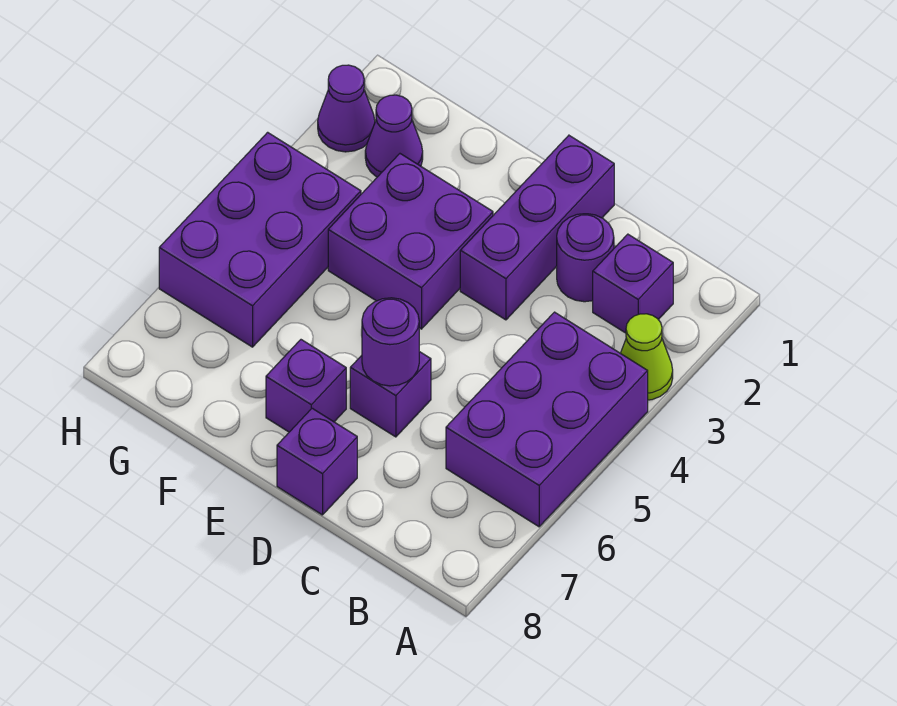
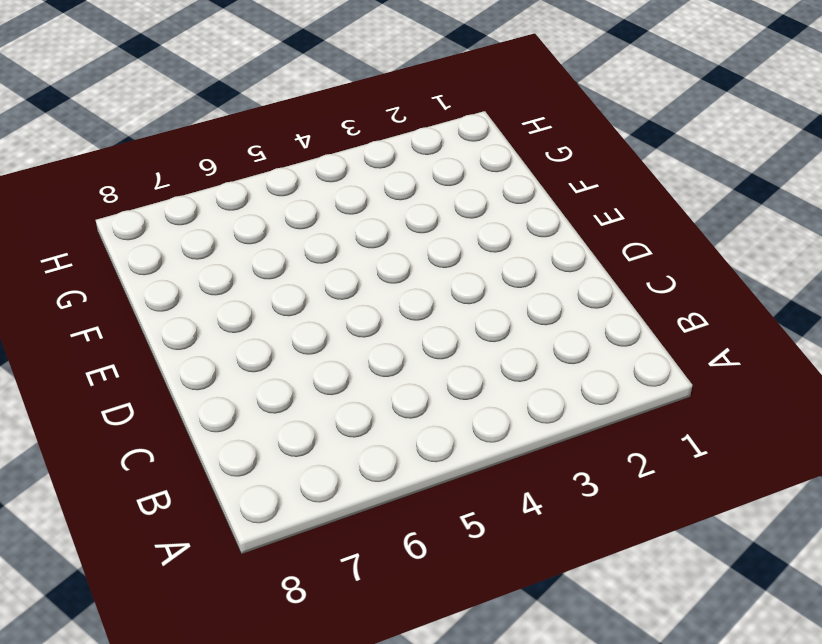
none -> lime 1x1 cone [621,314,673,400]
none -> purple 2x3 brick [446,312,648,527]
none -> purple 1x1 brick [593,234,673,333]

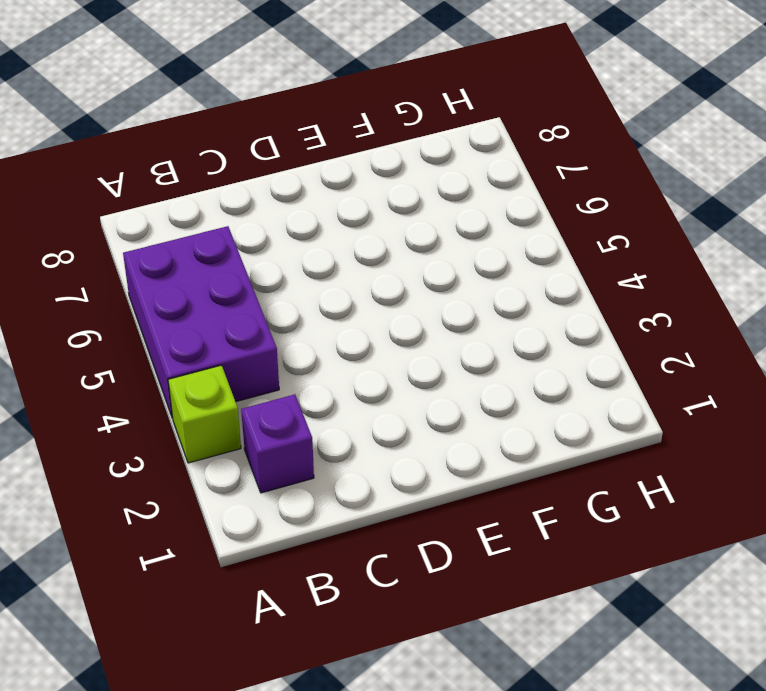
lime 1x1 brick [168,365,241,463] -> lime 1x1 cone [621,314,673,400]
none -> purple 1x1 round brick [557,214,614,302]
none -> purple 1x3 brick [460,135,614,320]
none -> purple 1x1 brick [350,352,431,437]

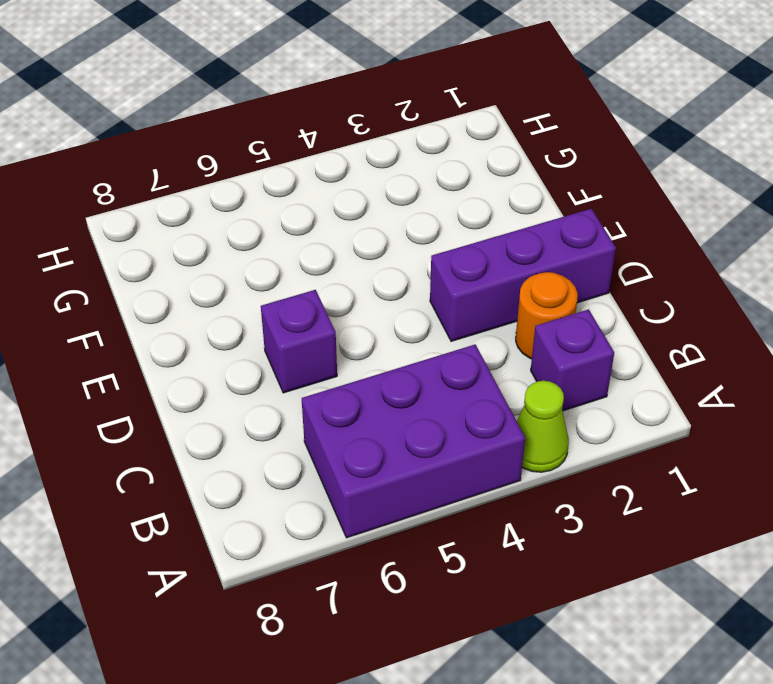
orange 1x1 round brick [516,272,578,359] -> purple 1x1 round brick [557,214,614,302]
none -> purple 1x1 brick [277,408,357,515]
none -> purple 2x2 brick [328,154,493,329]
none -> purple 1x1 brick [266,340,346,432]

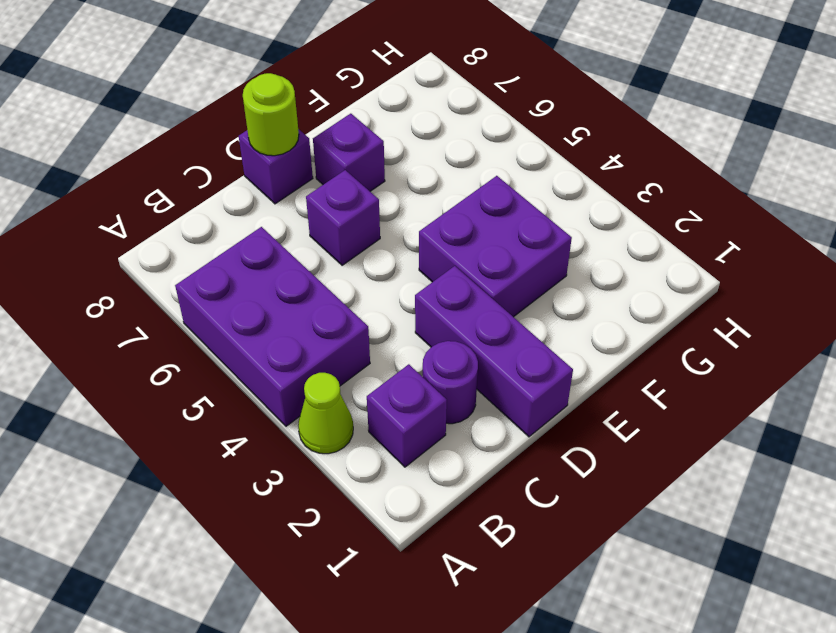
lime 1x1 round brick [243,73,299,156] -> none
none -> purple 1x1 cone [365,95,423,177]
none -> purple 2x3 brick [159,132,361,347]
none -> purple 1x1 cone [318,65,375,152]

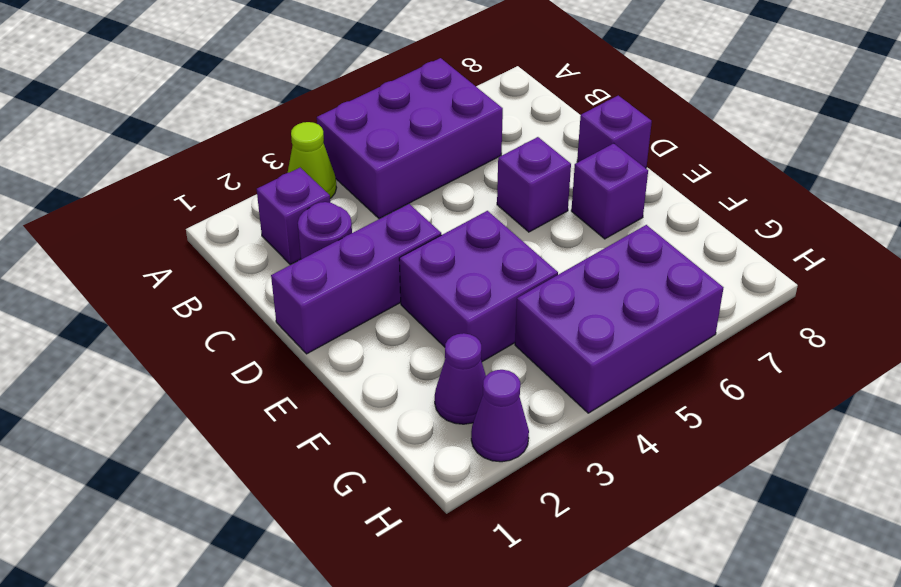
none -> purple 1x1 round brick [362,298,419,386]

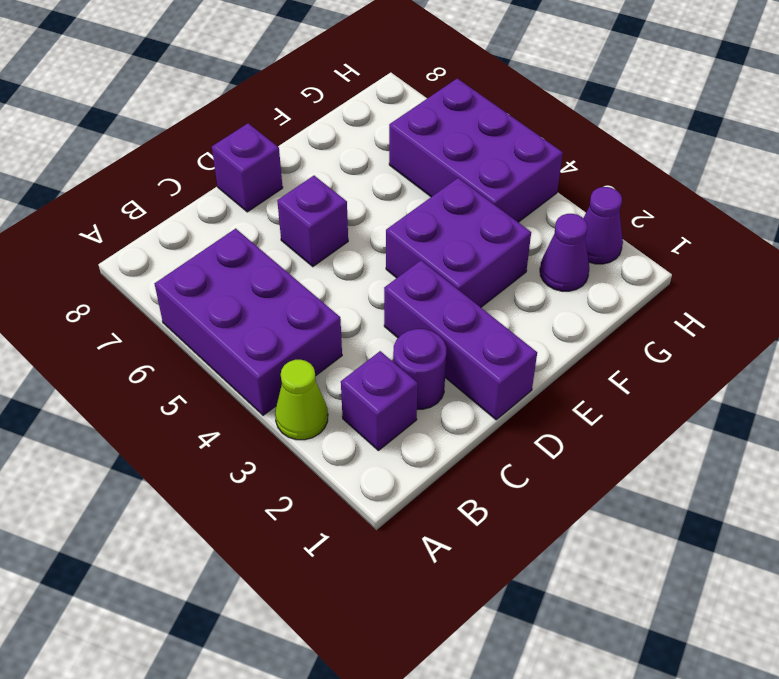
none -> purple 1x1 brick [266,340,346,432]
none -> purple 1x1 round brick [362,298,419,386]

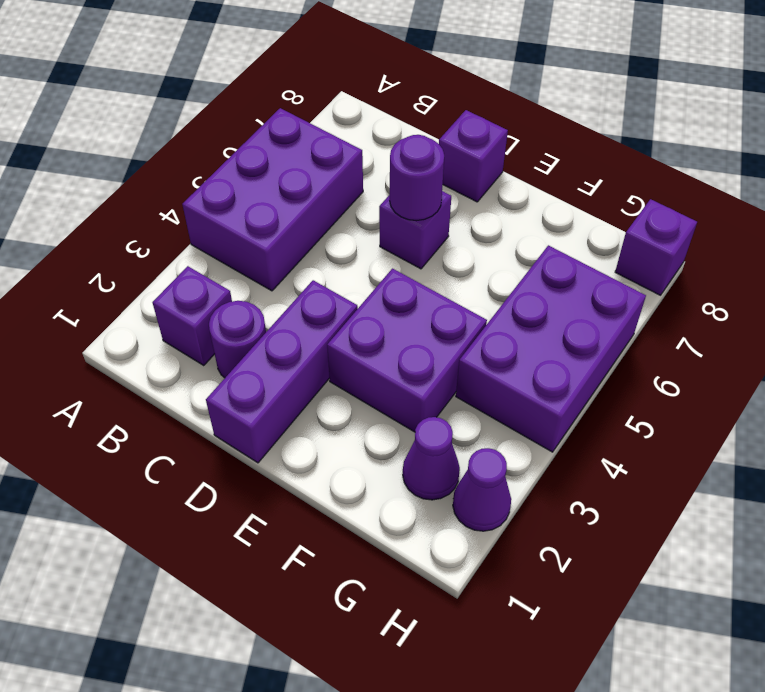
purple 1x1 brick [615,199,697,295] -> purple 1x1 brick moved to [266,340,346,432]
none -> lime 1x1 cone [621,314,673,400]

